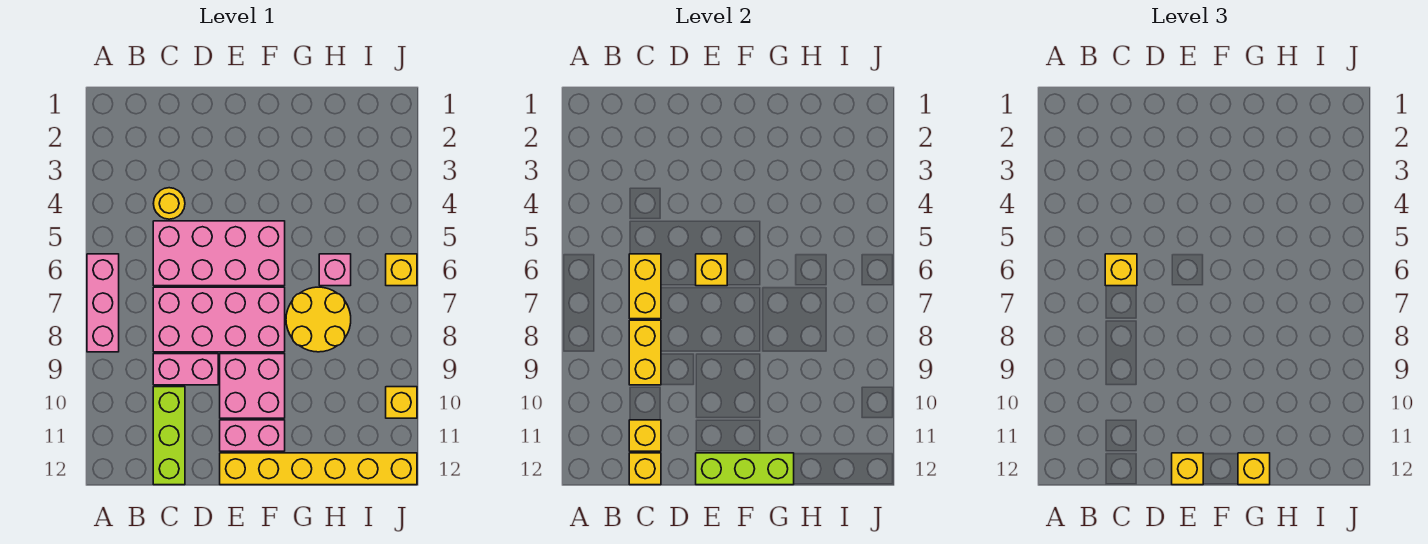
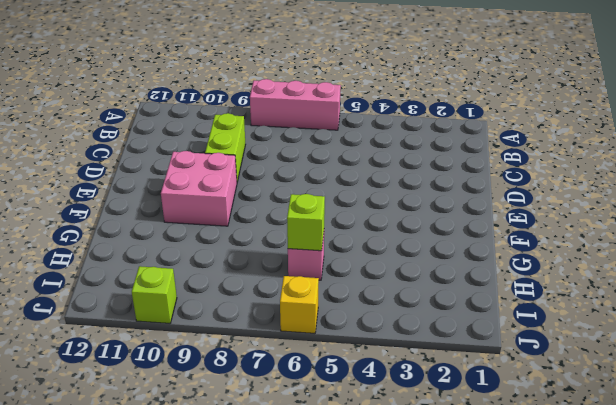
lime 1x2 brick [205,113,245,182] -> pink 1x2 brick [153,354,218,385]
lime 1x1 brick [287,194,325,251] -> none
lime 1x1 brick [132,266,177,323] -> yellow 1x1 brick [386,387,417,418]
none -> yellow 1x1 round brick [153,188,185,219]
none -> pink 2x4 brick [153,221,285,286]
none -> pink 2x4 brick [153,287,285,352]

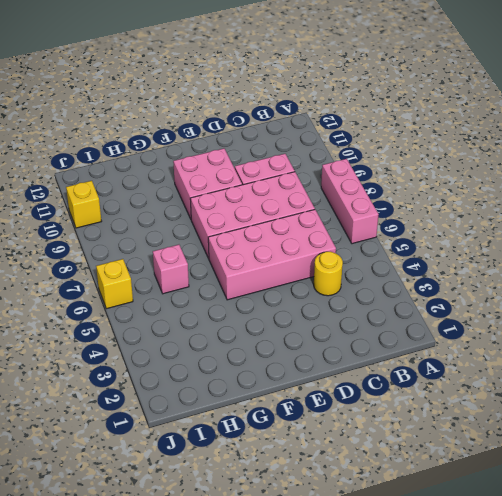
none -> lime 1x3 brick [153,387,185,485]
none -> pink 1x2 brick [220,420,285,451]
none -> yellow 1x6 brick [220,453,417,485]

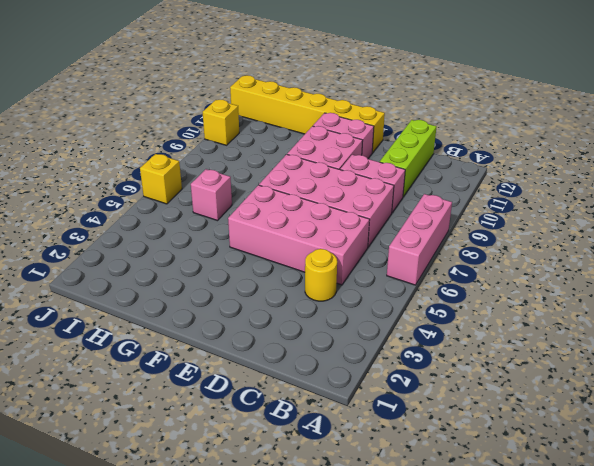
none -> yellow 2x2 round brick [286,287,351,352]
none -> yellow 1x2 brick [629,254,661,319]
none -> yellow 1x2 brick [629,320,661,385]

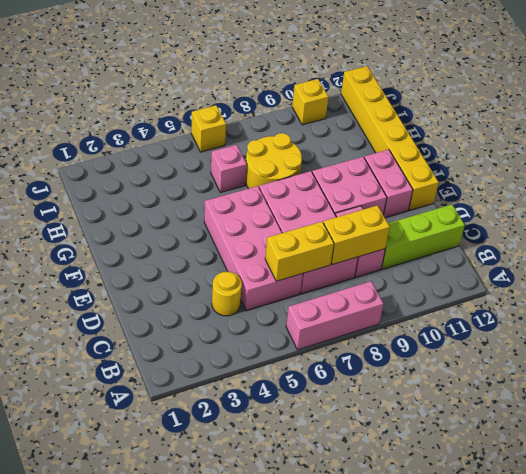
none -> yellow 1x1 brick [629,420,661,451]
none -> yellow 1x1 brick [629,453,661,485]
none -> yellow 1x1 brick [696,254,727,286]

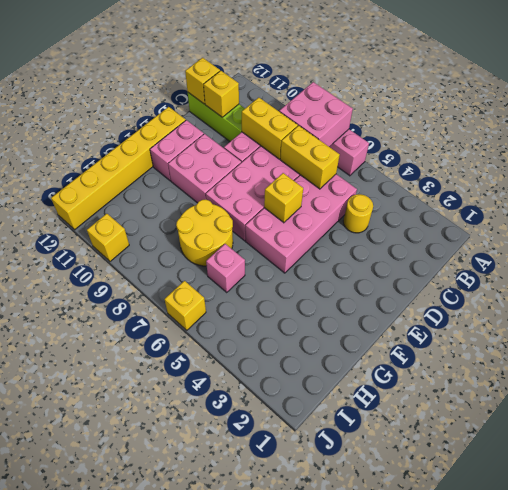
pink 2x2 brick [279,82,353,147] -> none
none -> lime 1x3 brick [696,453,794,485]
none -> yellow 1x1 brick [1105,254,1137,286]
none -> yellow 1x1 brick [1172,453,1203,485]

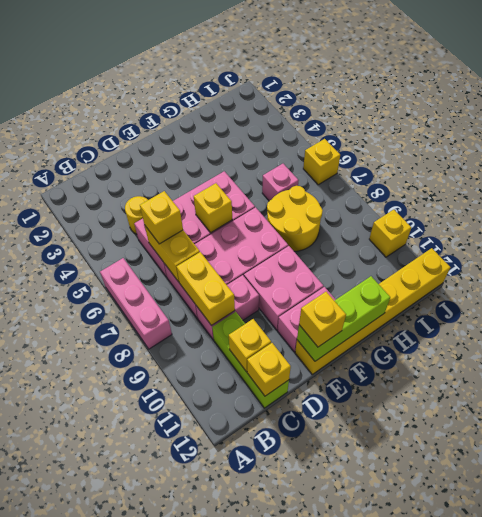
none -> yellow 1x1 brick [1238,453,1270,485]

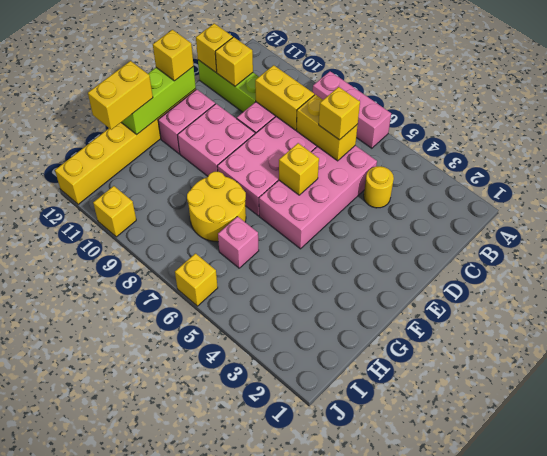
yellow 1x2 brick [88,61,153,130] -> yellow 1x1 brick [1238,453,1270,485]

